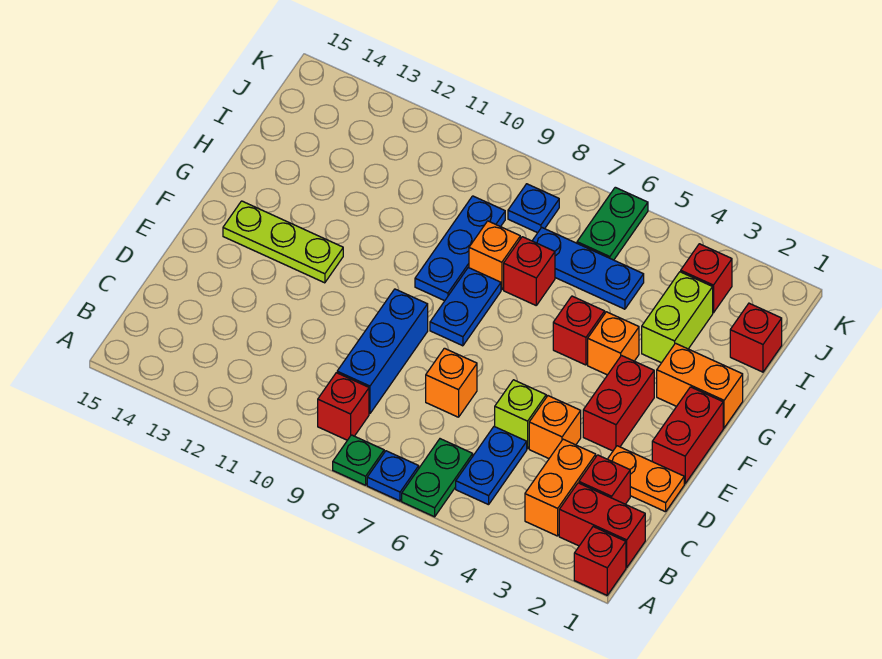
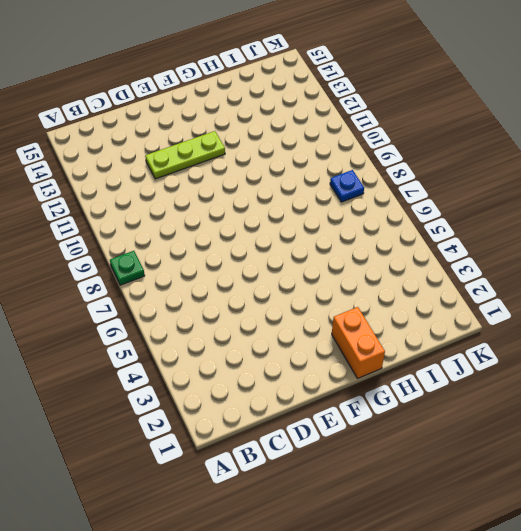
lime 1x3 plate [145,131,225,179] -> lime 1x3 plate turned to [223,201,343,283]
none -> red 1x1 brick [574,527,626,595]
none -> green 1x2 plate [402,439,473,517]
none -> blue 1x1 plate [367,451,419,501]
none -> red 1x2 brick [559,483,645,567]

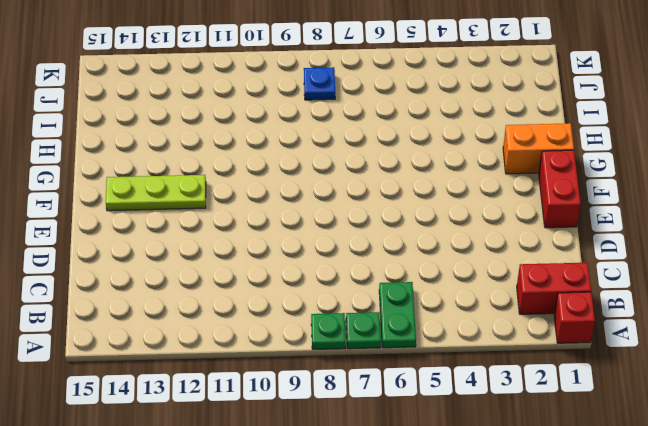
green 1x1 plate [346,312,381,349] -> blue 1x1 plate [367,451,419,501]
none -> orange 1x2 brick [525,439,596,536]
none -> blue 1x2 plate [456,426,527,505]
none -> red 1x1 brick [318,373,369,440]
none -> red 1x1 brick [579,455,630,504]

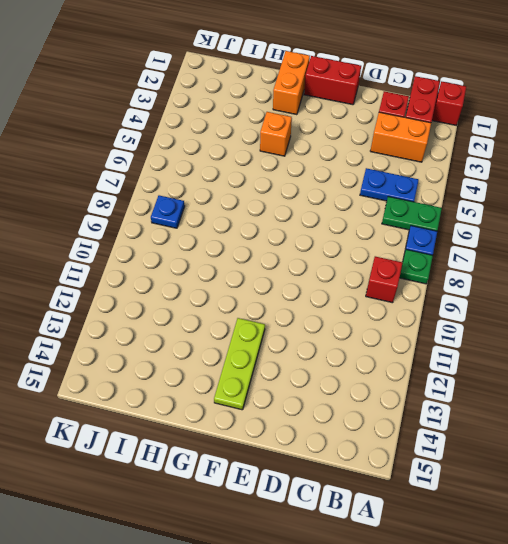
none -> blue 1x3 brick [337,289,428,414]
none -> orange 1x2 plate [608,446,684,512]
none -> orange 1x1 brick [529,396,581,458]
none -> lime 1x1 brick [495,380,546,449]

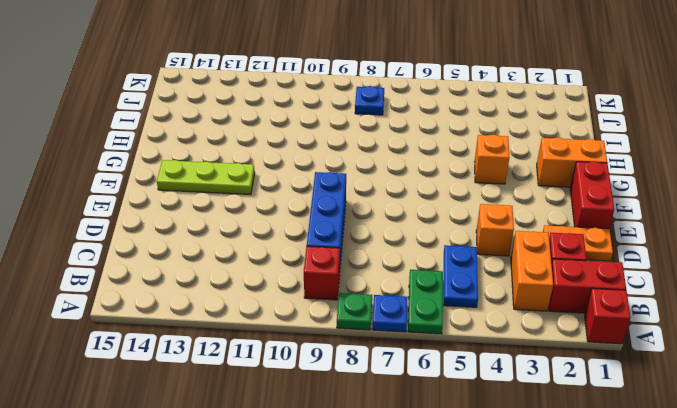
none -> lime 1x1 brick [495,380,546,449]
none -> orange 1x1 brick [426,348,477,417]
none -> red 1x2 brick [583,356,654,451]
none -> blue 1x2 plate [430,268,501,346]

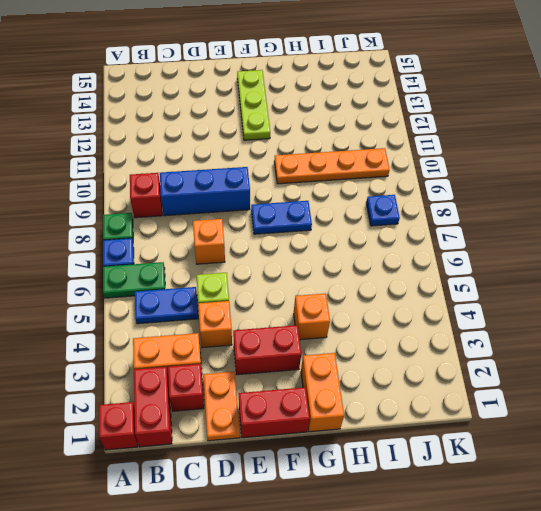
orange 1x4 plate [274,148,390,184] -> none
none -> red 1x1 brick [553,296,605,365]
none -> blue 1x3 plate [415,196,505,301]
none -> lime 1x2 brick [642,272,713,363]
none -> red 1x1 brick [504,237,555,305]

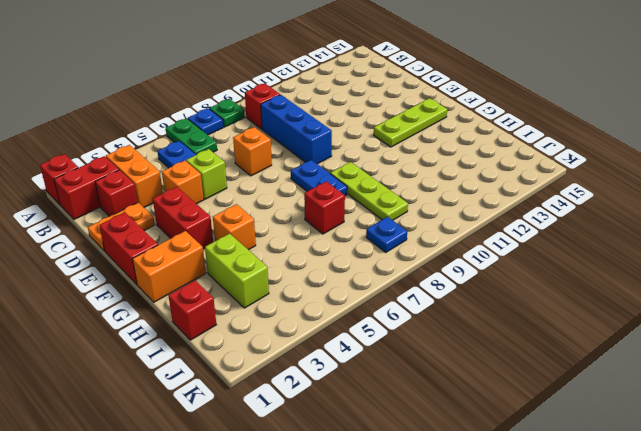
lime 1x3 plate [330,162,408,220] -> blue 1x3 plate [415,196,505,301]
none -> red 1x1 brick [553,296,605,365]
none -> orange 1x1 brick [469,221,520,290]
none -> blue 1x3 plate [532,228,644,309]
none -> red 1x1 brick [681,244,732,313]

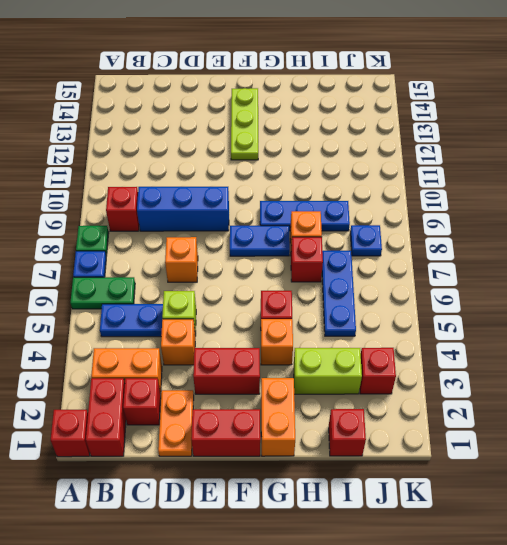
none -> green 1x2 plate [577,187,648,260]

